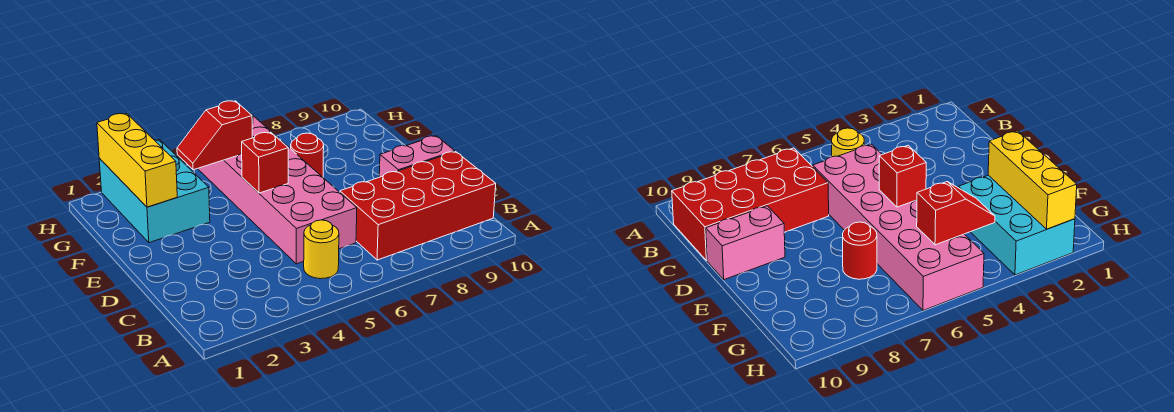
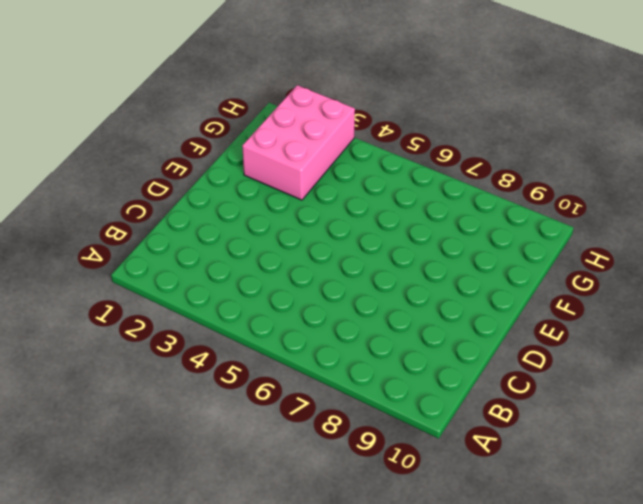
pink 2x3 brick [242,85,355,200] -> cyan 2x3 brick [99,140,210,243]
none -> yellow 1x1 round brick [304,220,339,279]
none -> red 2x4 brick [340,152,496,260]

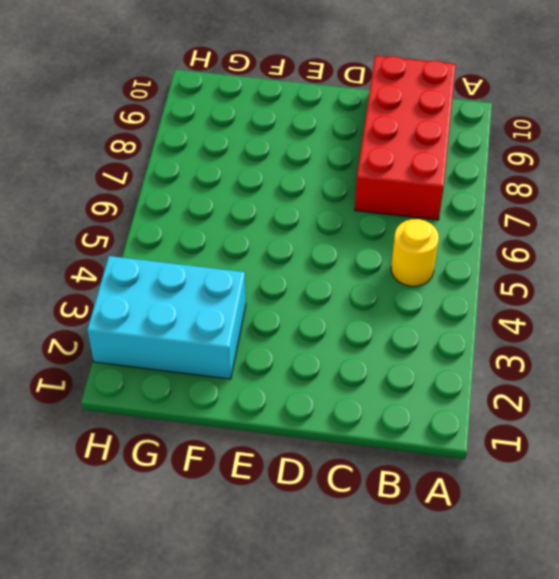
none -> pink 2x6 brick [198,112,357,264]
none -> pink 1x2 brick [379,136,455,177]

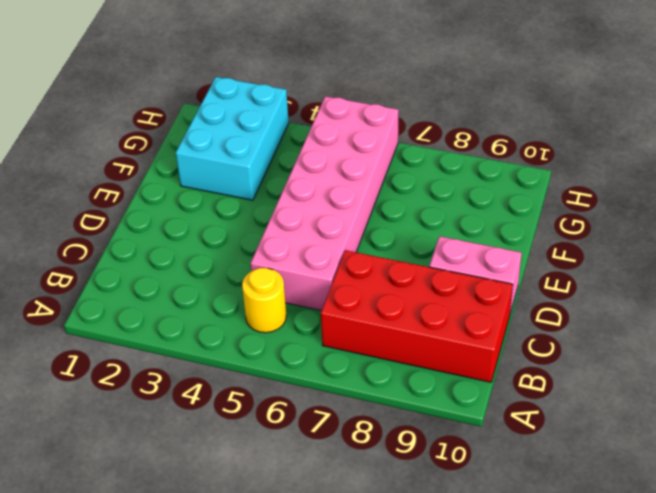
none -> red 1x1 round brick [291,133,324,177]
none -> red 1x1 brick [242,132,288,193]

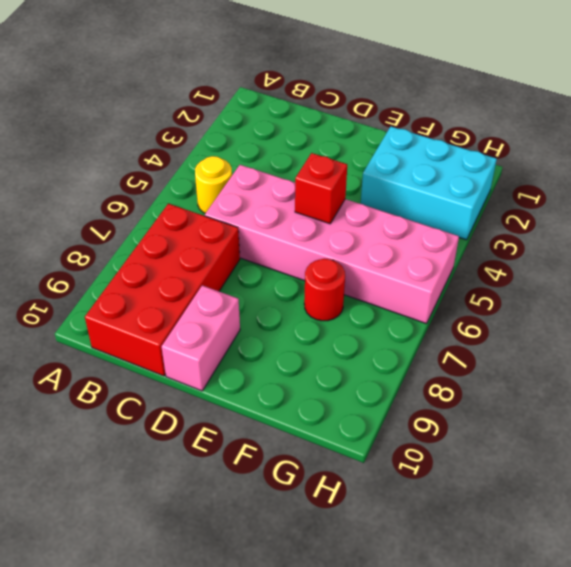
none -> yellow 1x3 brick [97,114,177,207]
none -> red 1x2 slope [177,101,252,170]

